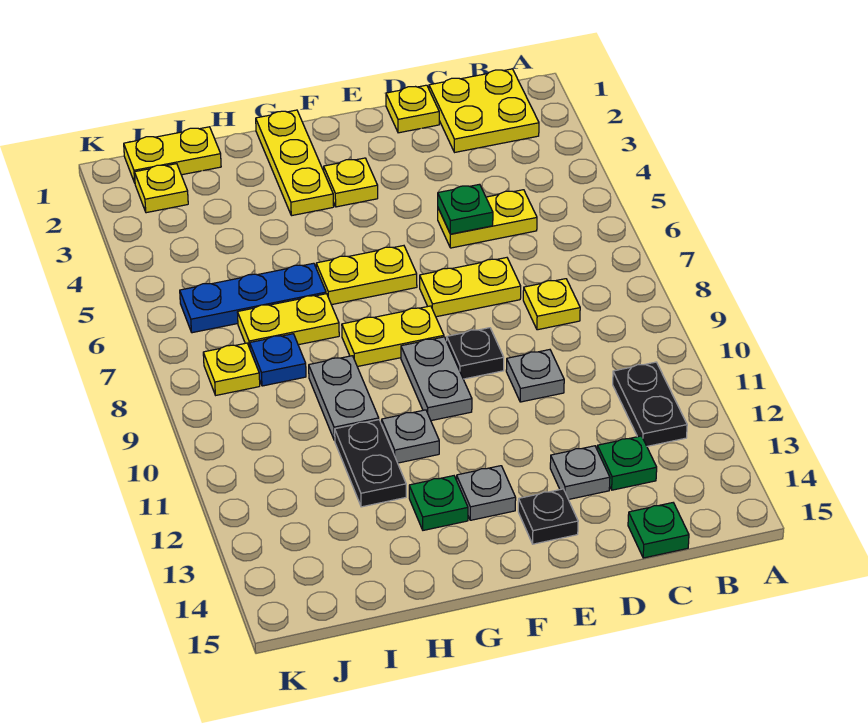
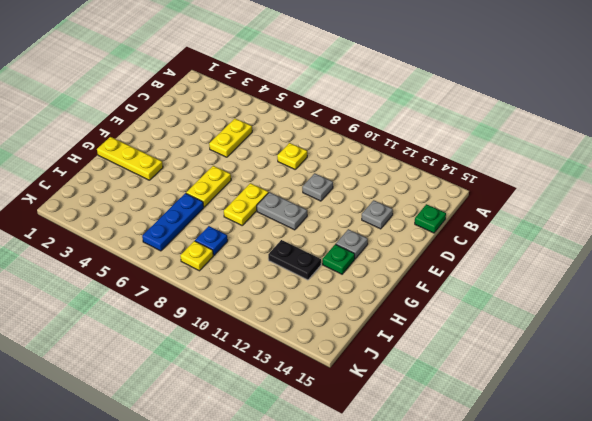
none -> yellow 2x2 plate [429,69,539,152]
none -> black 1x2 plate [613,362,687,446]
none -> green 1x1 plate [597,436,657,490]

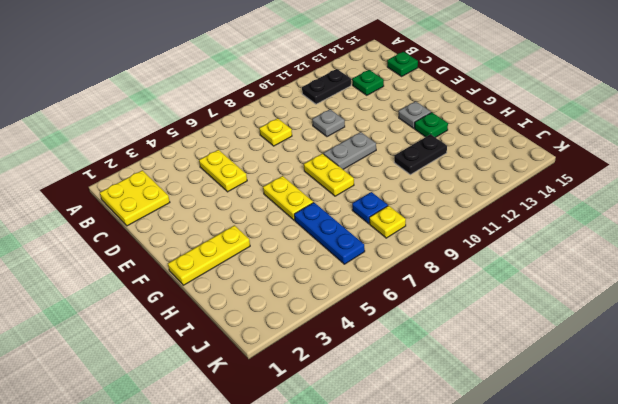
none -> yellow 1x1 plate [386,85,439,133]
none -> yellow 1x2 plate [420,258,521,317]
none -> grey 1x1 plate [550,446,610,499]

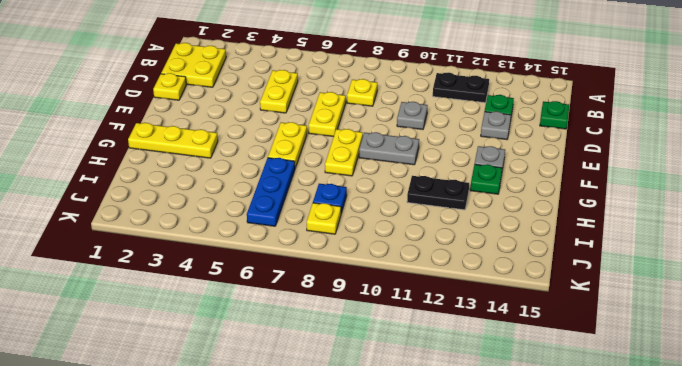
none -> black 1x1 plate [447,328,504,379]
none -> black 1x1 plate [518,489,578,544]
none -> yellow 1x1 plate [324,158,378,207]

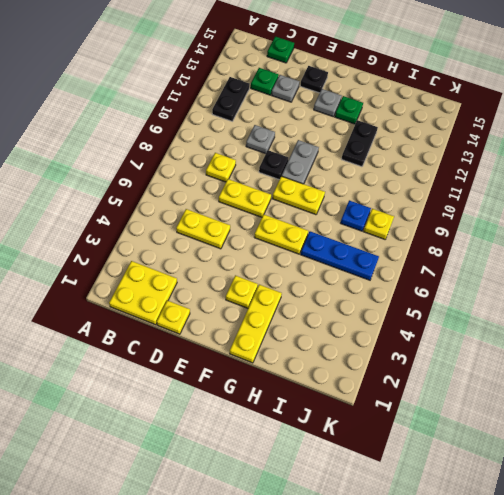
none -> grey 1x1 plate [382,410,439,463]
none -> yellow 1x2 plate [237,294,339,348]
none -> grey 1x2 plate [309,356,379,441]

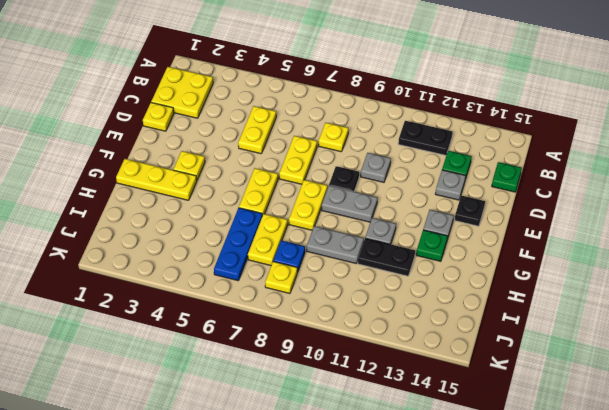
none -> yellow 1x2 plate [124,127,221,183]
none -> yellow 1x1 plate [135,164,188,213]
none -> green 1x1 plate [438,184,493,234]

